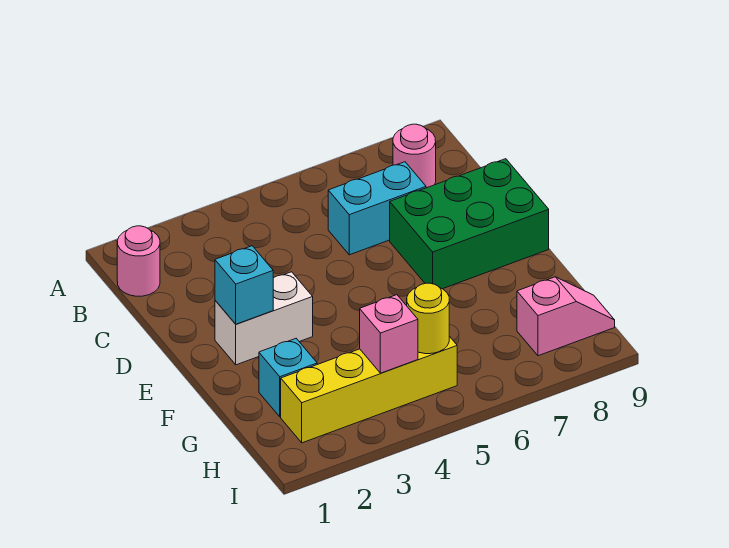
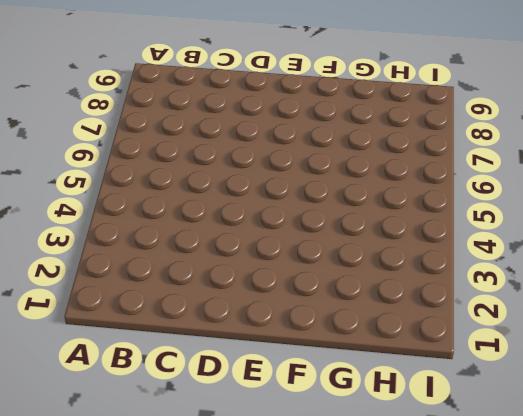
none -> pink 1x1 round brick [117,226,160,296]
none -> pink 1x1 round brick [393,124,436,188]

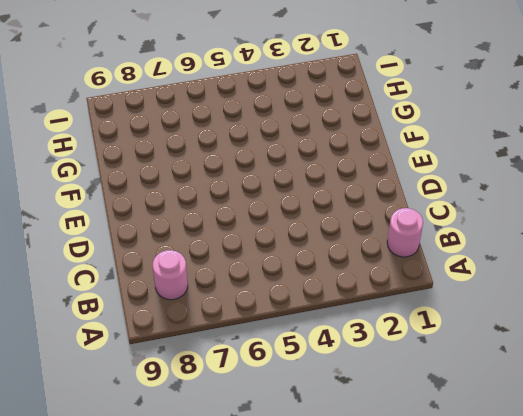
none -> cyan 1x2 brick [328,162,426,255]
none -> green 2x3 brick [390,159,549,289]

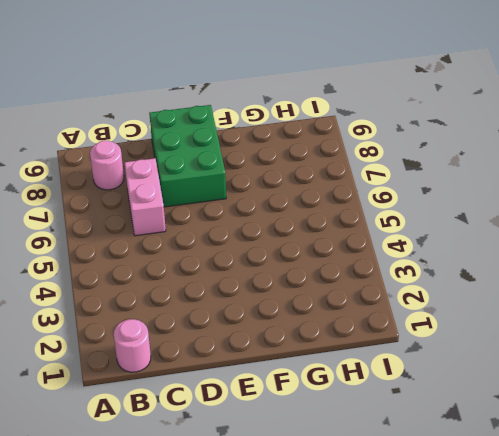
pink 1x2 brick [125,158,166,236] -> cyan 1x2 brick [328,162,426,255]
none -> white 1x2 brick [215,272,313,365]
none -> cyan 1x1 brick [259,339,317,417]

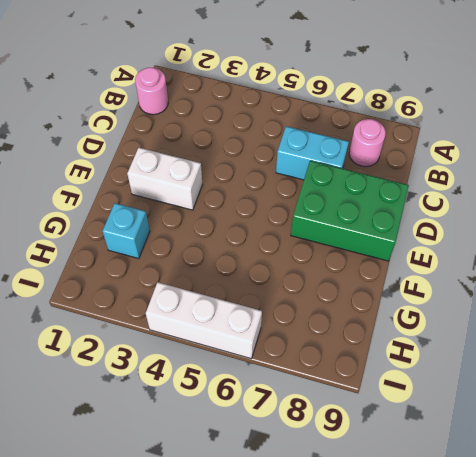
white 1x3 brick [146,282,262,358] -> none
none -> yellow 1x4 brick [281,336,457,443]
none -> pink 1x2 slope [517,277,615,356]

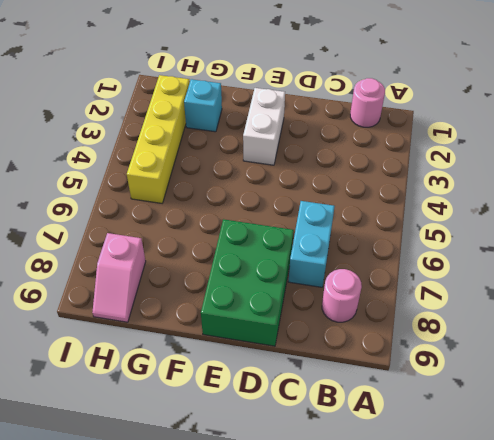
none -> cyan 1x1 brick [215,246,273,324]
none -> pink 1x1 brick [360,295,418,373]

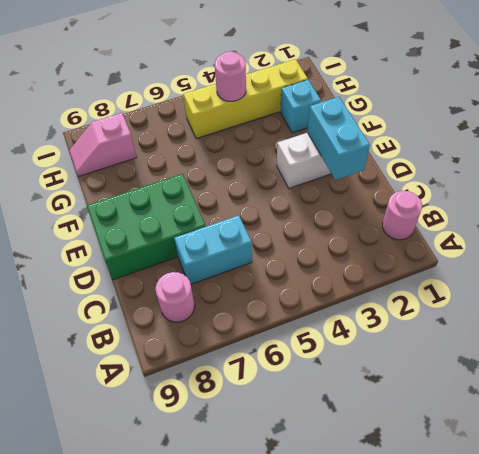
cyan 1x2 brick [307,97,370,180] -> cyan 1x1 brick [215,246,273,324]
pink 1x1 round brick [215,51,246,101] -> pink 1x1 brick [360,295,418,373]
none -> yellow 1x1 round brick [407,283,449,354]

